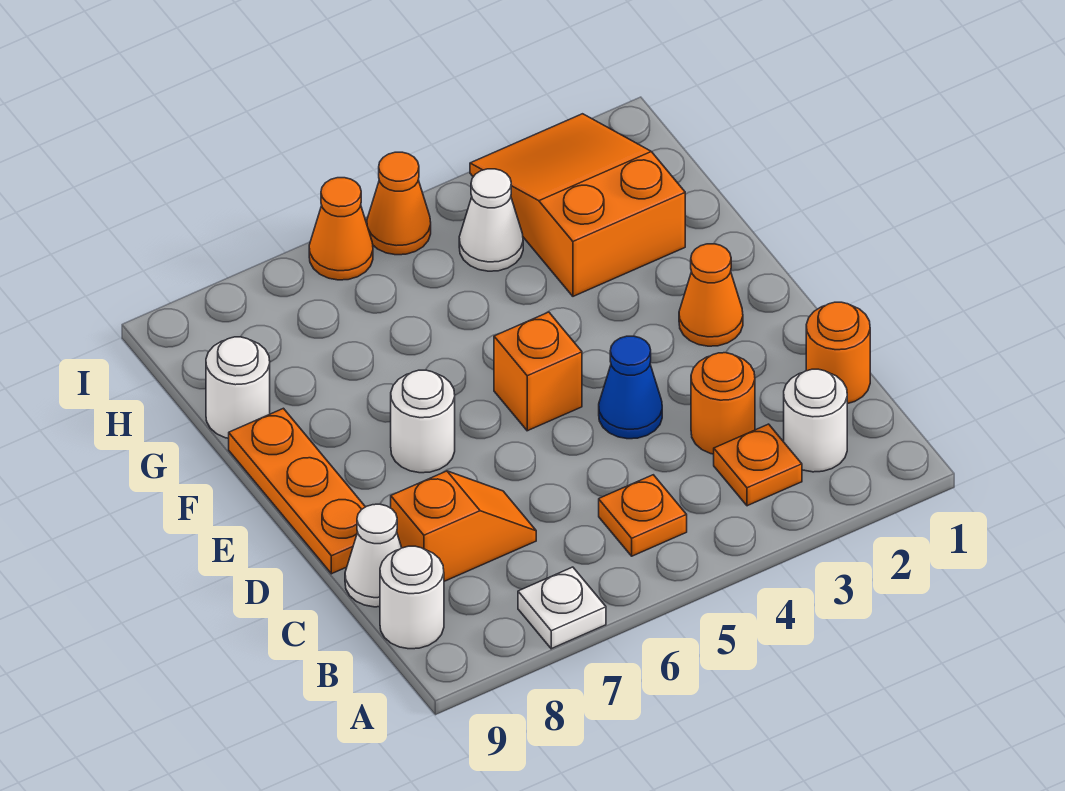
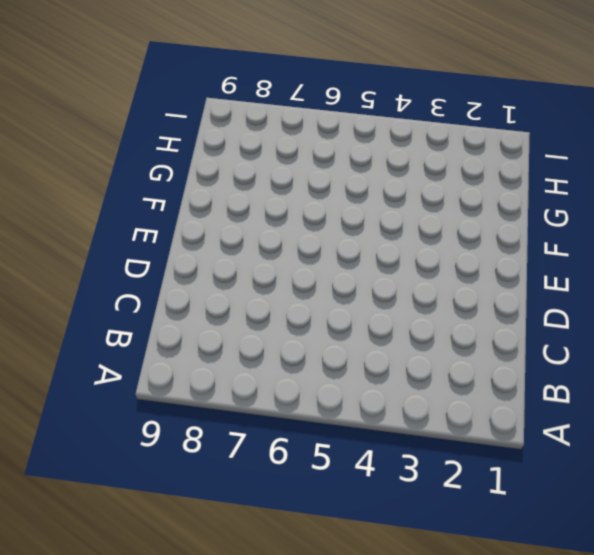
none -> white 1x1 plate [518,567,606,649]
none -> white 1x1 round brick [784,369,847,472]
none -> orange 1x1 plate [714,424,802,506]

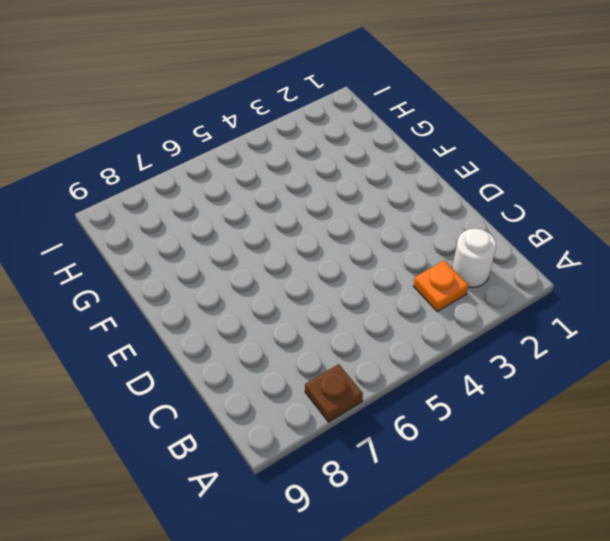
brown 1x1 plate [305,364,363,422] -> white 1x1 plate [518,567,606,649]
none -> orange 1x1 plate [599,475,687,556]
none -> white 1x1 round brick [380,546,444,649]
none -> orange 1x1 round brick [806,302,870,404]

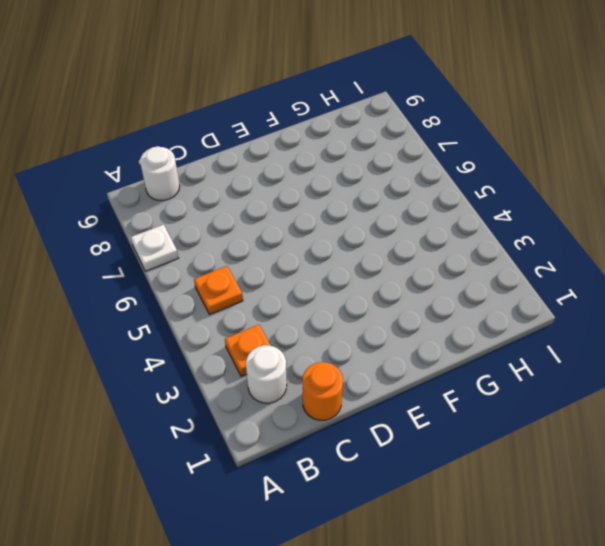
none -> orange 1x1 round brick [691,353,755,454]
none -> orange 1x2 slope [391,471,536,581]
none -> white 1x1 cone [345,504,402,607]

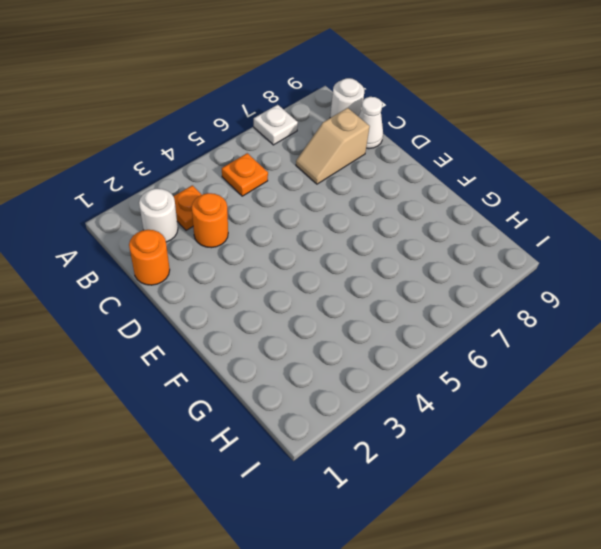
tan 1x2 slope [296,108,370,184] -> orange 1x2 slope [391,471,536,581]
none -> blue 1x1 cone [599,336,662,439]
none -> orange 1x3 plate [229,408,365,574]
none -> orange 1x1 cone [679,244,743,346]

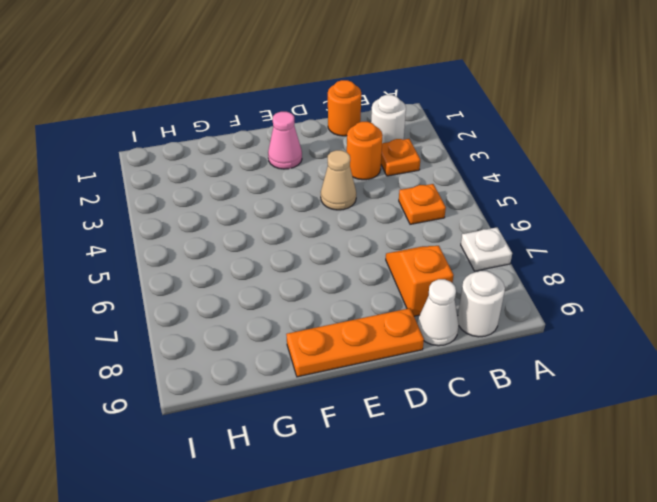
tan 1x1 cone [321,150,356,210] -> blue 1x1 cone [599,336,662,439]
pink 1x1 cone [268,112,302,169] -> orange 1x1 cone [679,244,743,346]
none -> orange 1x1 brick [494,312,582,431]
none -> white 1x1 round brick [391,370,455,473]
none -> orange 2x3 slope [470,114,685,296]

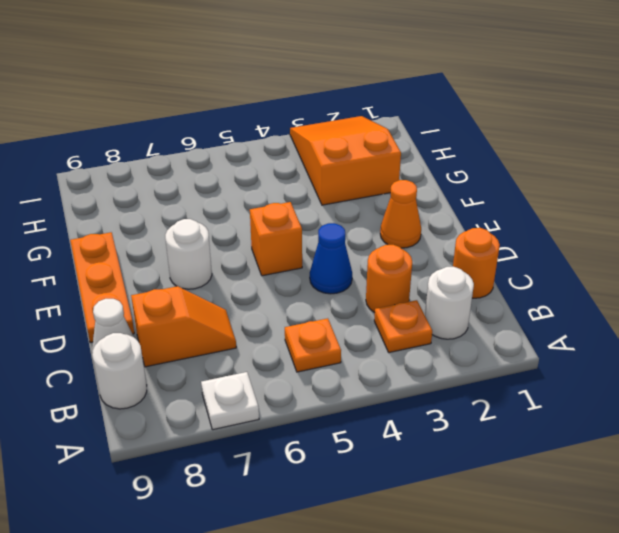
none -> white 1x1 round brick [206,337,270,438]
none -> white 1x1 cone [459,169,523,271]
none -> orange 1x1 cone [367,152,431,255]

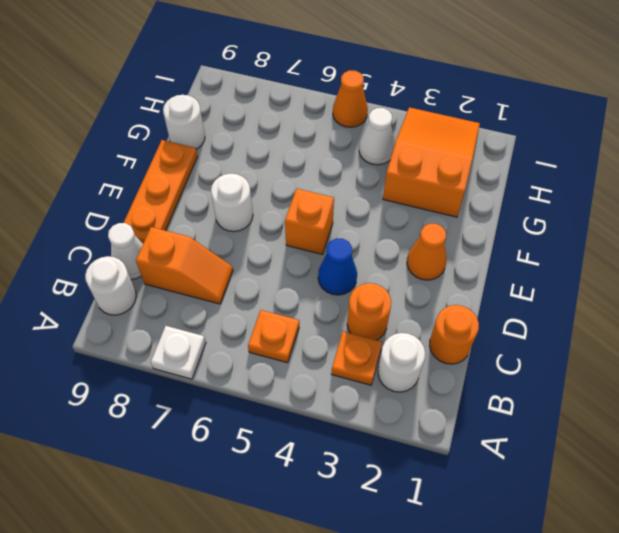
none -> orange 1x1 cone [309,178,373,280]

